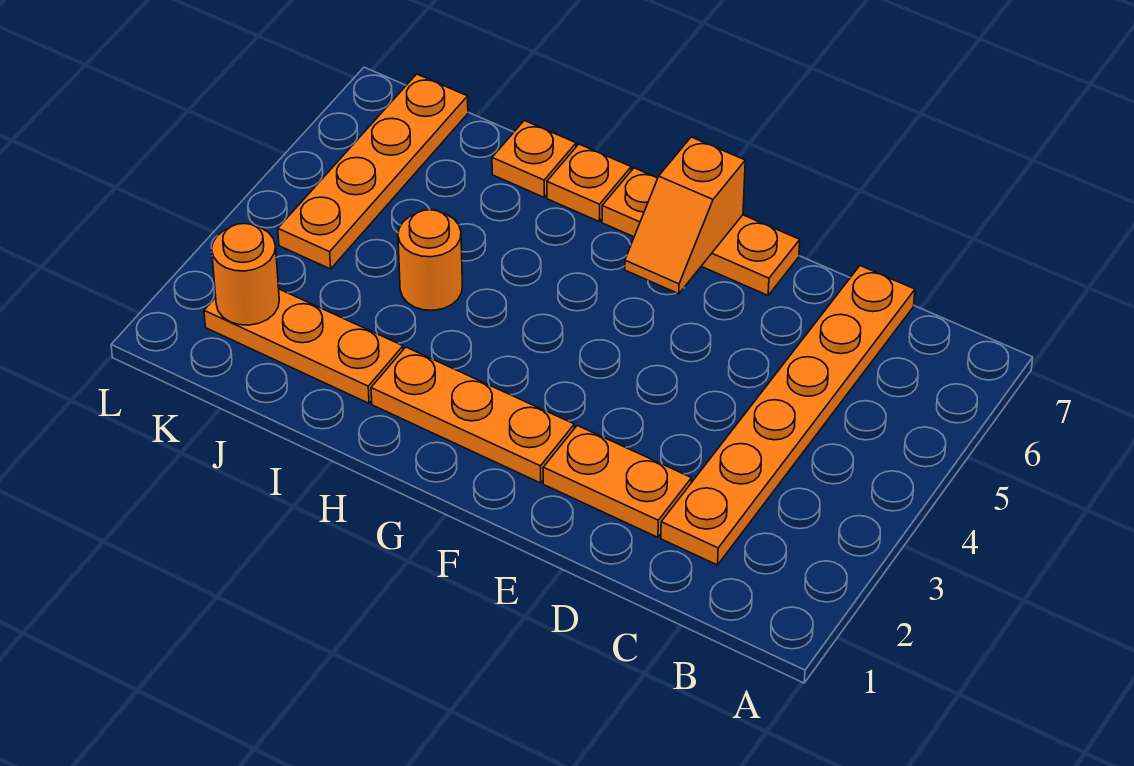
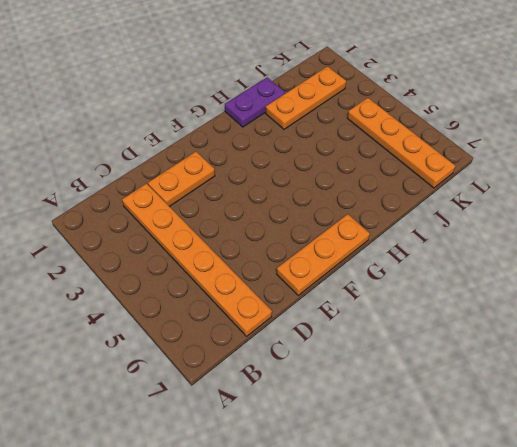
purple 1x2 plate [225,77,285,127] -> none
none -> orange 1x3 plate [371,347,574,483]
none -> orange 1x1 plate [547,144,631,221]

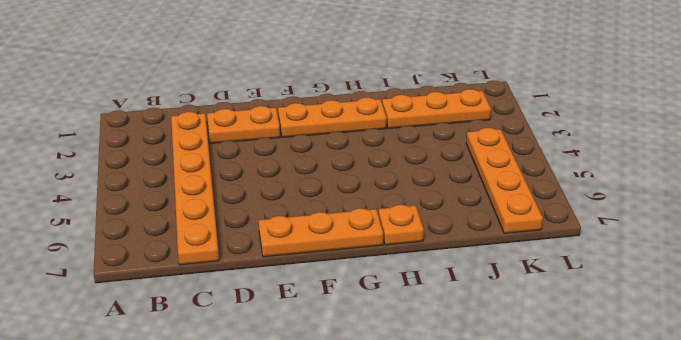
none -> orange 1x1 round brick [398,210,462,310]
none -> orange 1x1 plate [492,121,576,197]

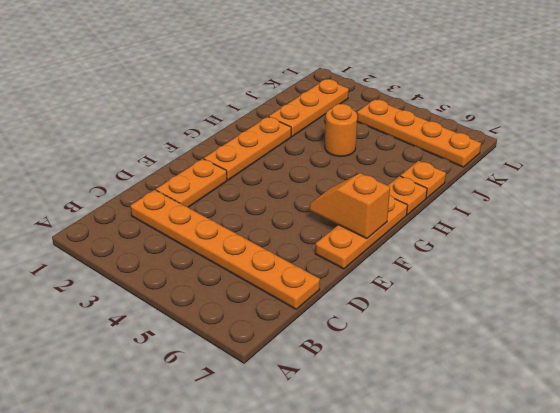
none -> orange 1x1 round brick [212,224,279,325]

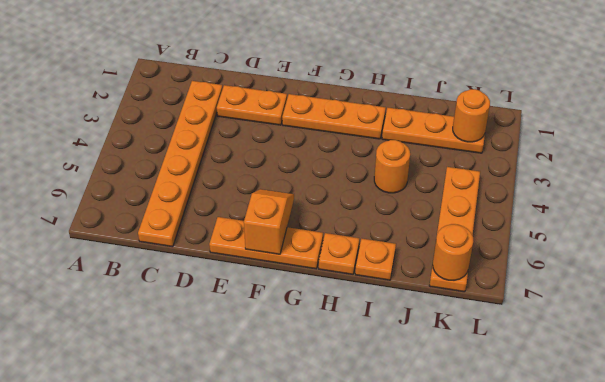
orange 1x1 round brick [433,224,473,280] -> none

